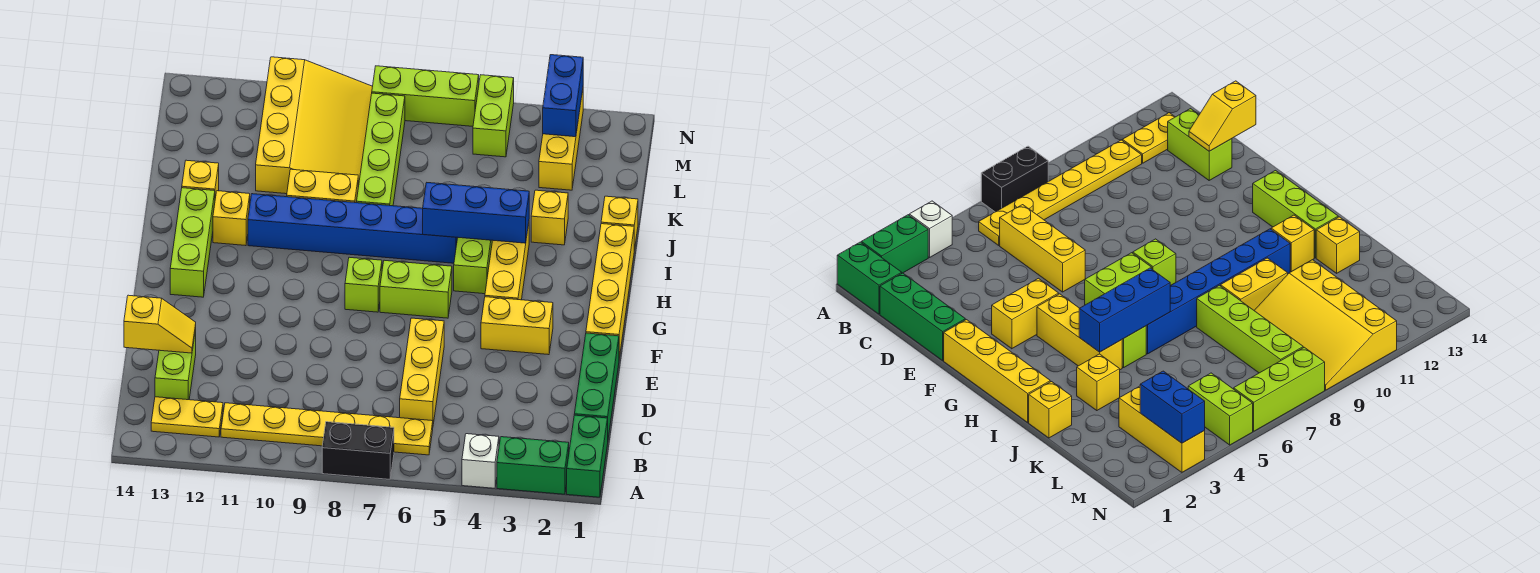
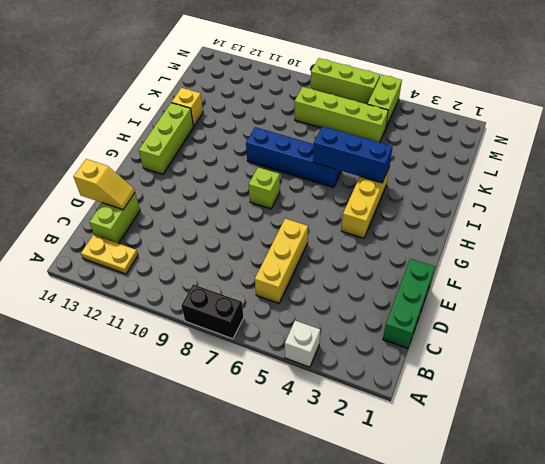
blue 1x4 brick [246,127,341,187] -> blue 1x6 brick [248,194,458,263]
lime 1x4 brick [295,87,388,142] -> lime 1x4 brick turned to [357,93,405,206]
none -> green 1x2 brick [567,415,608,497]
none -> green 1x2 brick [497,437,569,494]
none -> yellow 1x6 plate [221,403,433,455]
none -> yellow 1x4 brick [586,224,634,358]

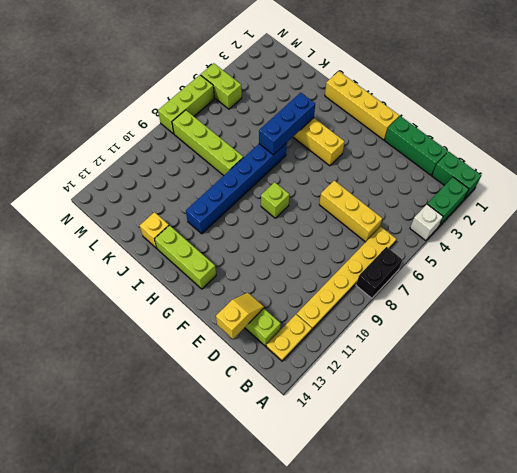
none -> yellow 1x2 brick [481,297,553,355]
none -> lime 1x2 brick [380,260,452,318]
none -> lime 1x2 brick [454,238,493,294]
none -> yellow 1x1 brick [213,191,250,246]

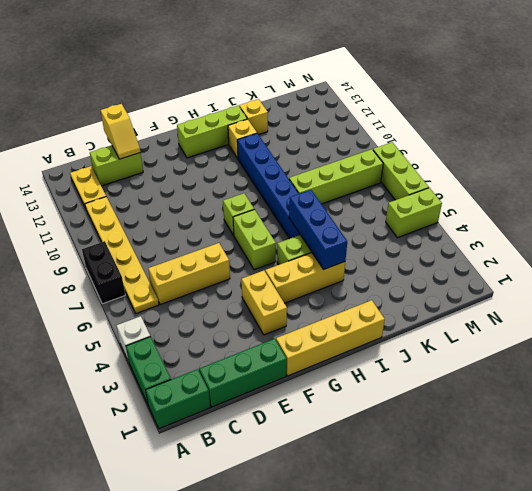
none -> yellow 1x1 brick [601,196,638,250]
none -> yellow 1x1 brick [531,190,568,245]
none -> yellow 1x2 brick [287,169,358,203]
none -> yellow 3x4 slope [256,57,373,194]

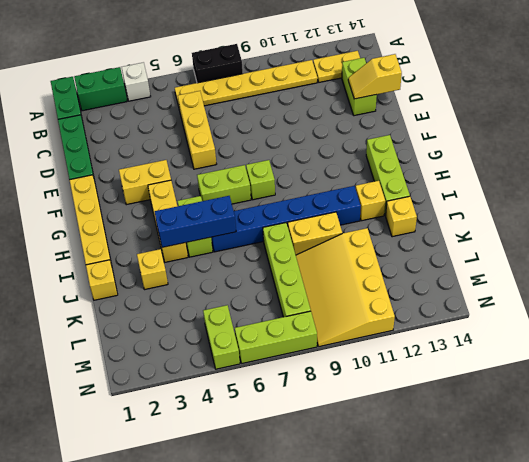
none -> yellow 1x3 brick [539,90,583,190]
none -> blue 1x2 brick [543,55,583,137]

